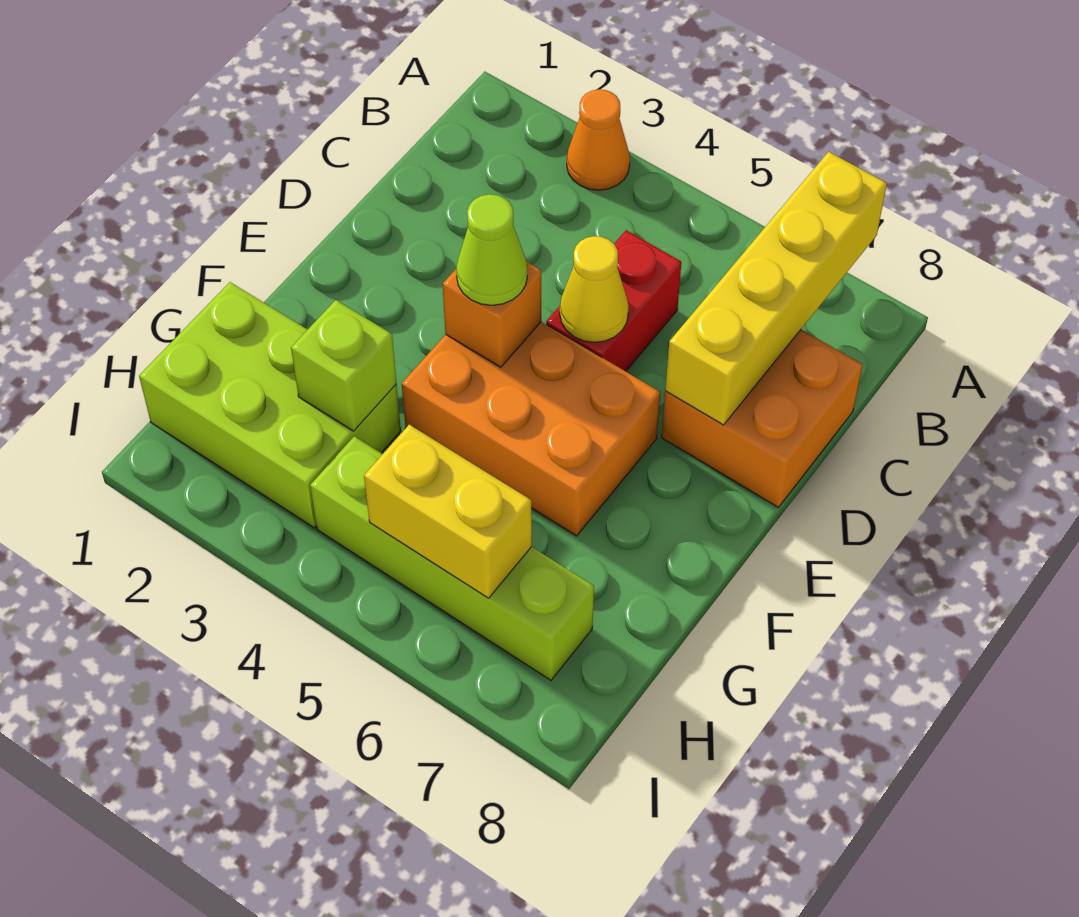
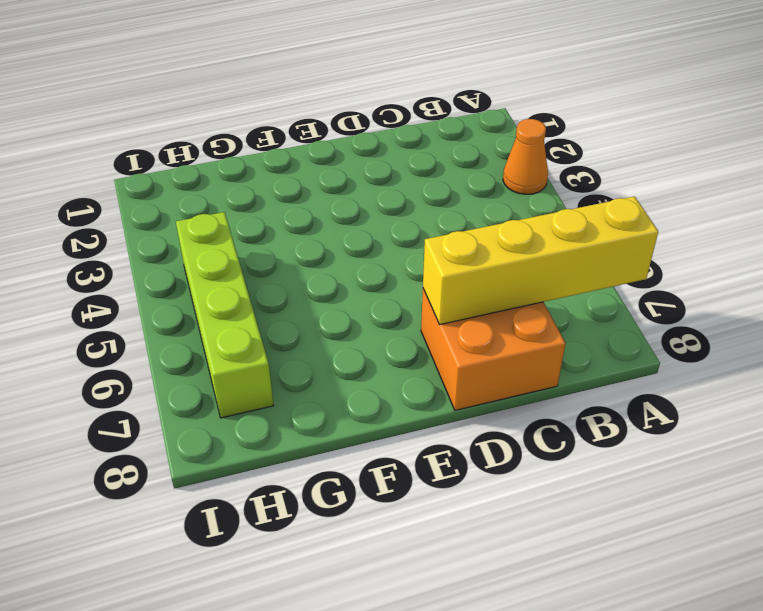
none -> red 1x2 brick [546,230,681,371]
none -> orange 2x3 brick [402,322,660,536]
none -> lime 2x3 brick [139,282,401,528]

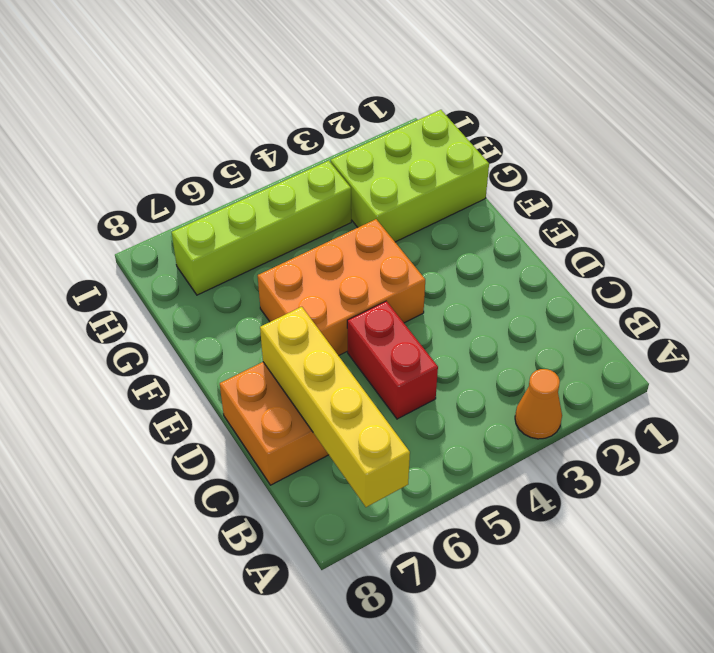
none -> yellow 1x1 cone [560,236,629,342]
none -> orange 1x1 brick [443,262,541,367]
none -> lime 1x1 brick [291,300,397,431]

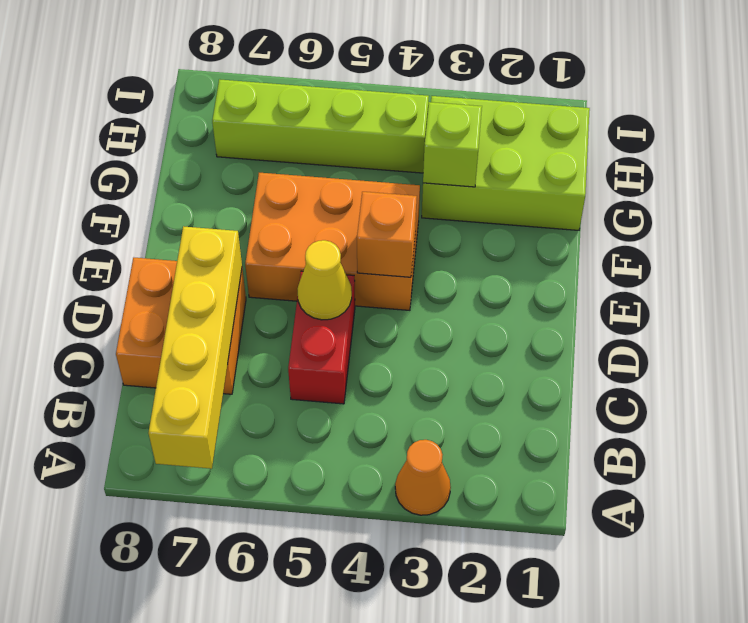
none -> yellow 1x2 brick [364,425,532,598]
none -> lime 1x1 cone [456,194,527,305]

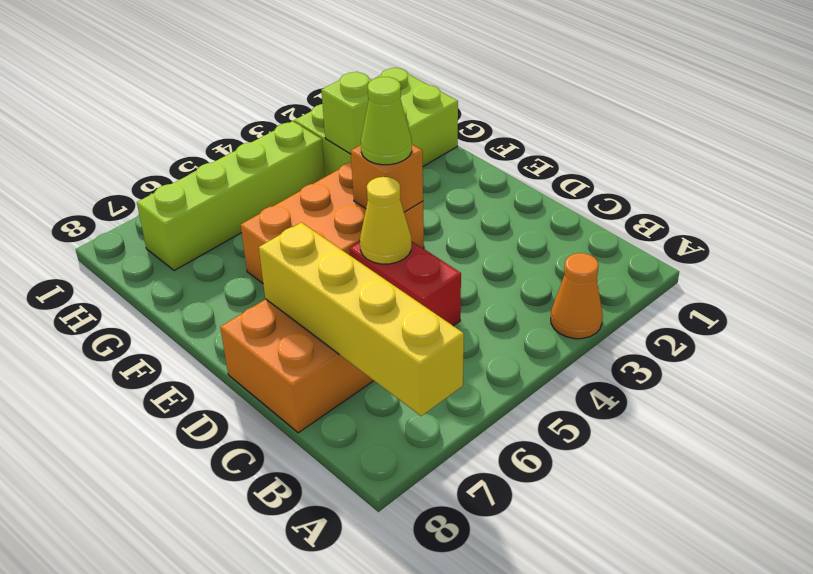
none -> yellow 1x2 brick [364,425,532,598]

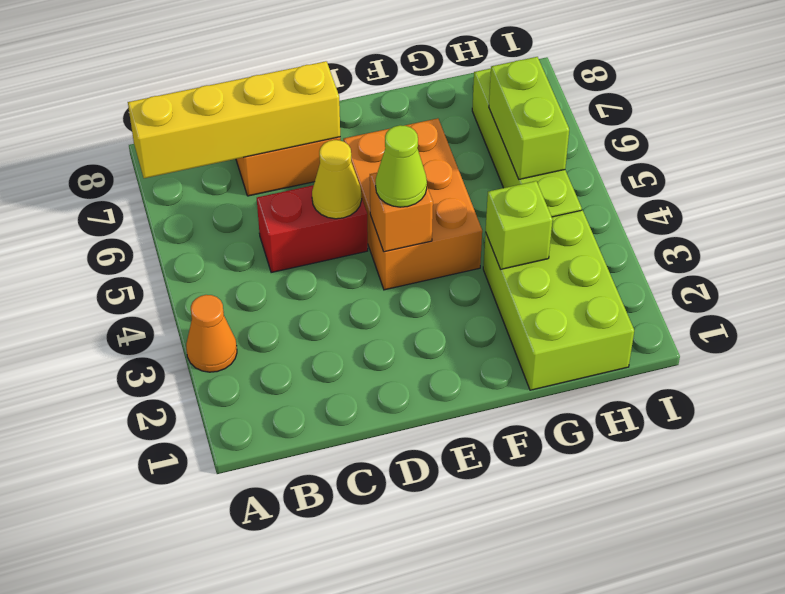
lime 1x2 brick [489,57,569,179] -> yellow 1x2 brick [364,425,532,598]

